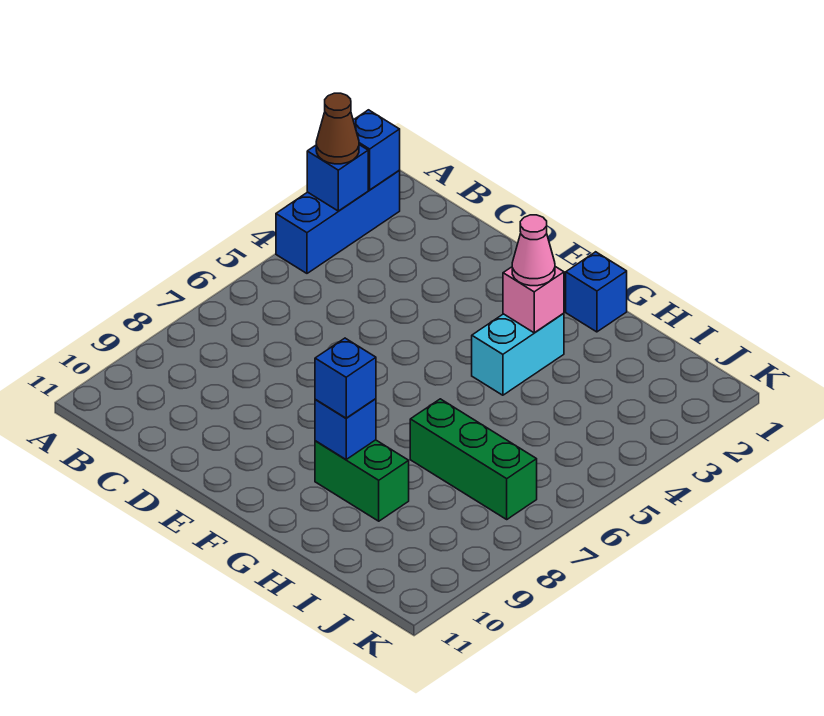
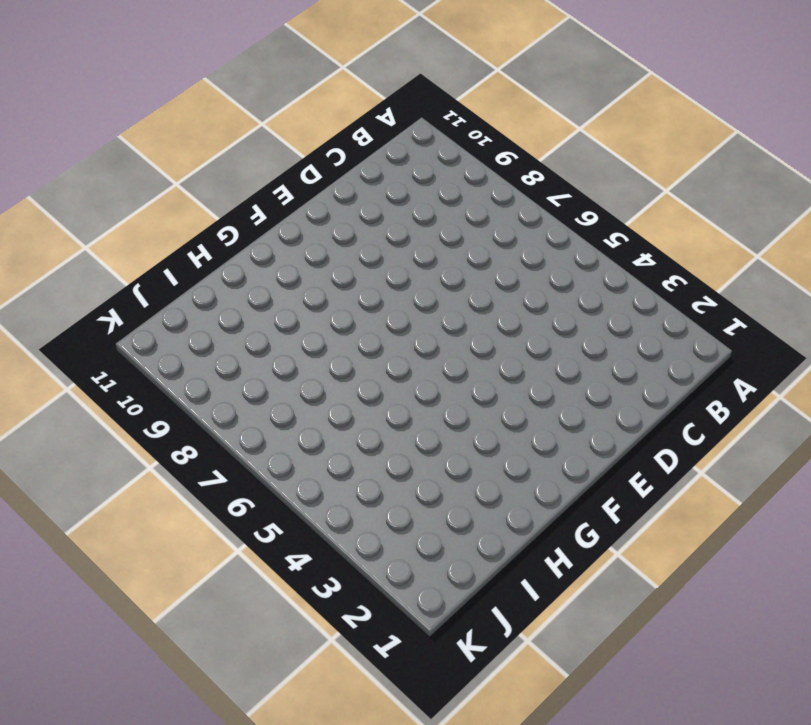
none -> blue 1x3 brick [276,171,400,273]
none -> blue 1x1 brick [566,252,627,332]
none -> cyan 1x2 brick [472,313,564,395]

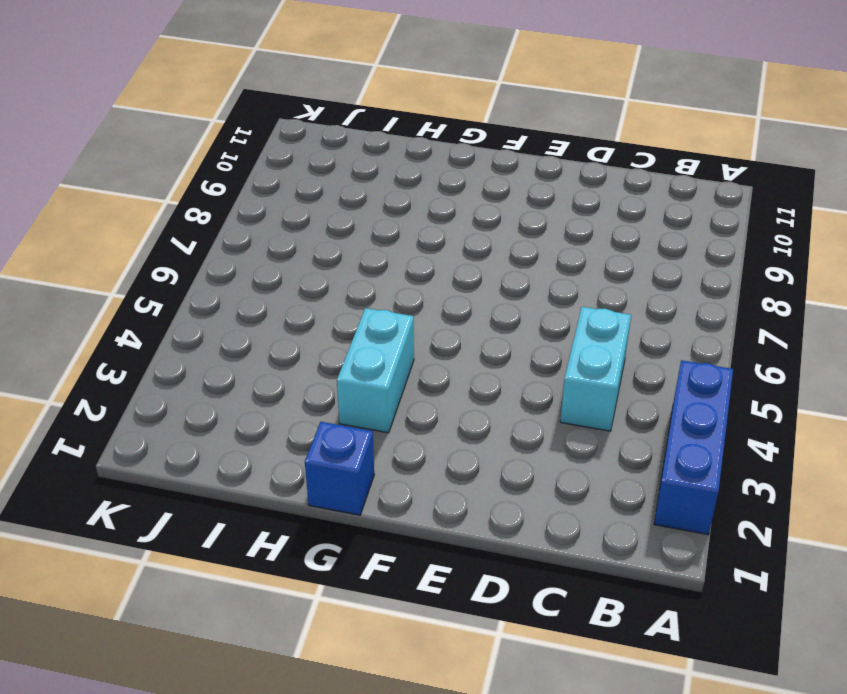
cyan 1x2 brick [560,307,631,431] -> none
none -> green 1x2 brick [315,440,409,521]
none -> green 1x3 brick [410,399,537,519]
none -> blue 1x1 brick [353,110,400,190]

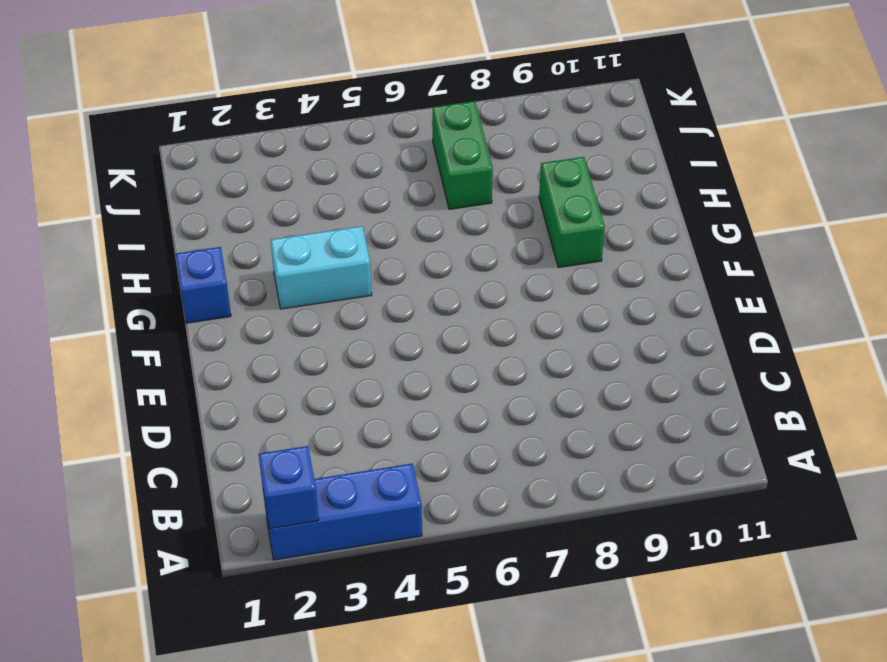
green 1x2 brick [433,101,493,209] -> green 1x3 brick [410,399,537,519]
none -> blue 1x1 brick [307,145,368,211]
none -> pink 1x1 brick [503,267,564,333]
none -> blue 1x1 brick [315,399,376,459]

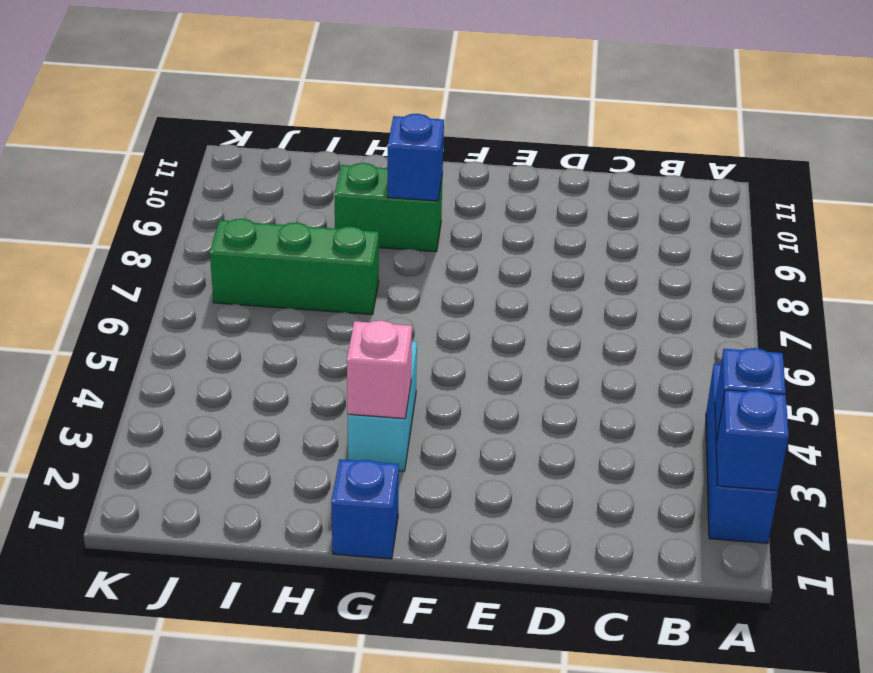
none -> brown 1x1 cone [316,93,359,164]
none -> pink 1x1 cone [512,215,555,286]
none -> blue 1x1 brick [315,338,376,418]

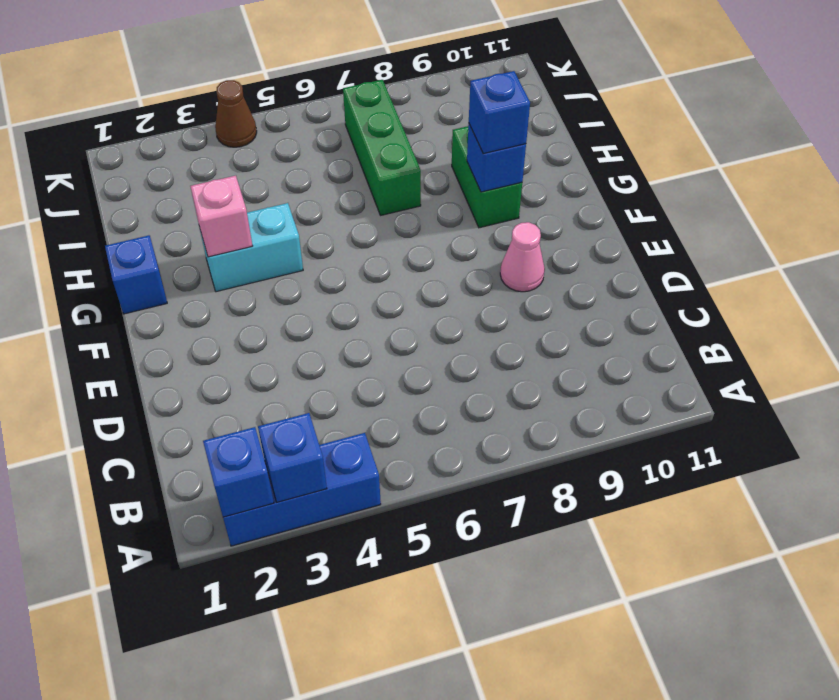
pink 1x1 cone [500,222,545,292] -> pink 1x1 cone moved to [512,215,555,286]
brown 1x1 cone [215,80,257,147] -> brown 1x1 cone moved to [316,93,359,164]

